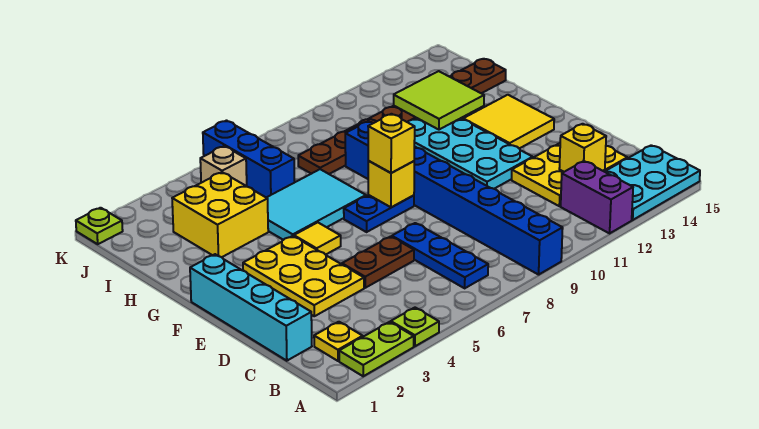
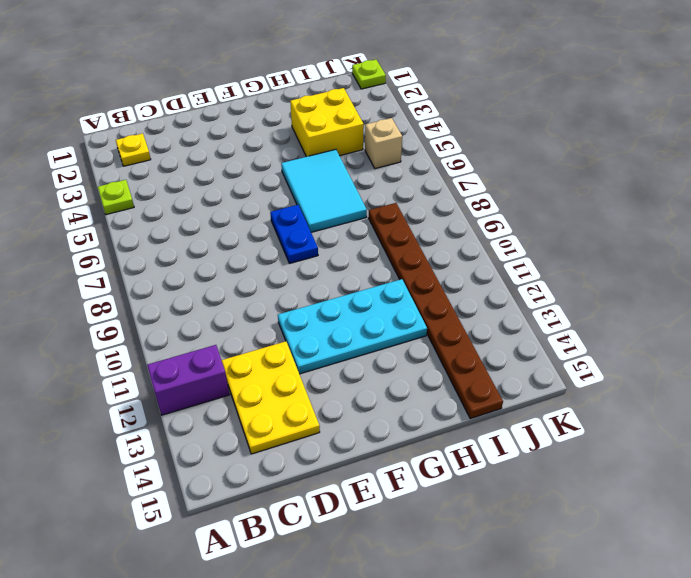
none -> lime 1x2 plate [339,322,414,376]
none -> blue 1x8 brick [345,121,563,275]
none -> cyan 2x3 plate [605,145,700,220]

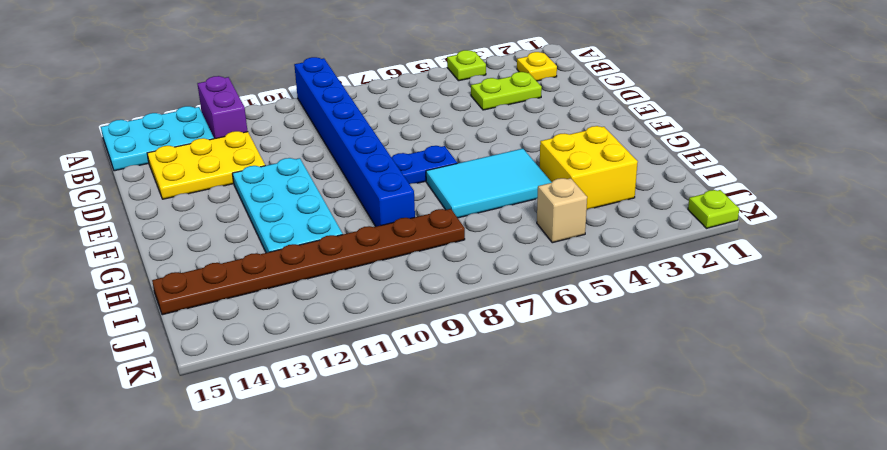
lime 1x2 plate [471,72,542,110] -> lime 1x2 plate moved to [339,322,414,376]
none -> blue 1x3 plate [392,223,488,288]
none -> cyan 1x4 brick [190,254,312,361]
none -> yellow 2x3 plate [243,236,364,316]

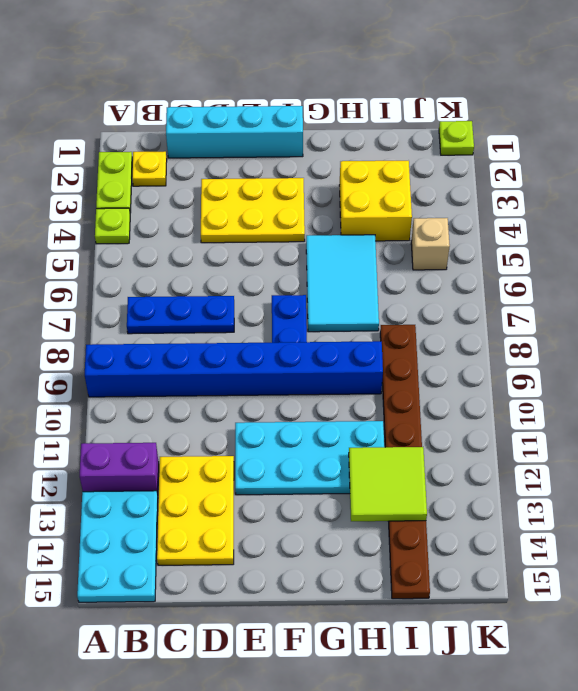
none -> brown 1x2 plate [342,236,414,288]
none -> yellow 1x1 tile [294,222,341,255]
none -> yellow 2x2 tile [463,95,554,149]

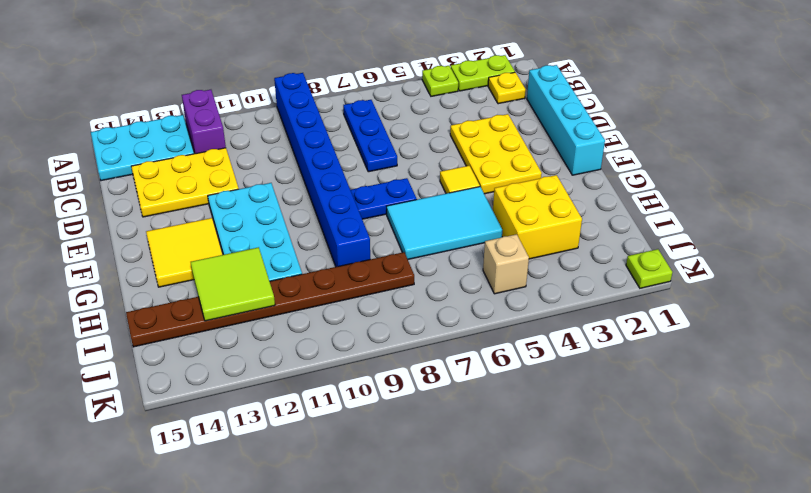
none -> brown 1x2 plate [342,236,414,288]
none -> blue 1x3 brick [203,121,295,198]
none -> yellow 1x1 brick [559,124,606,172]

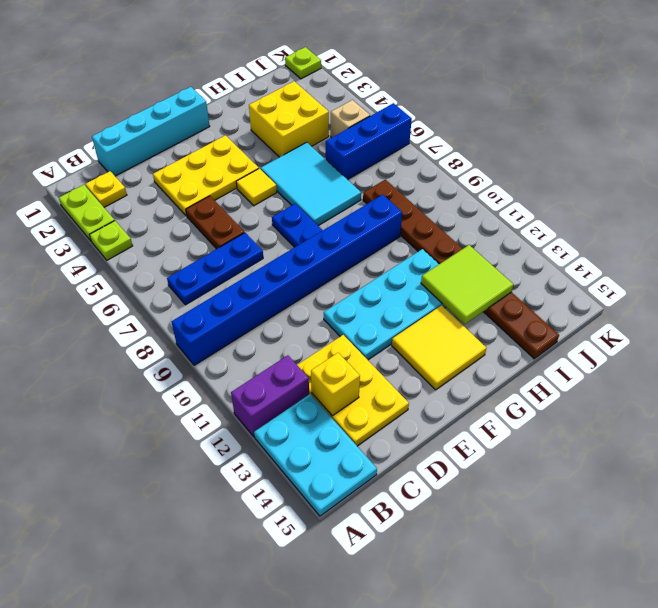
none -> yellow 1x1 brick [368,161,414,207]
none -> yellow 1x1 brick [368,114,415,173]

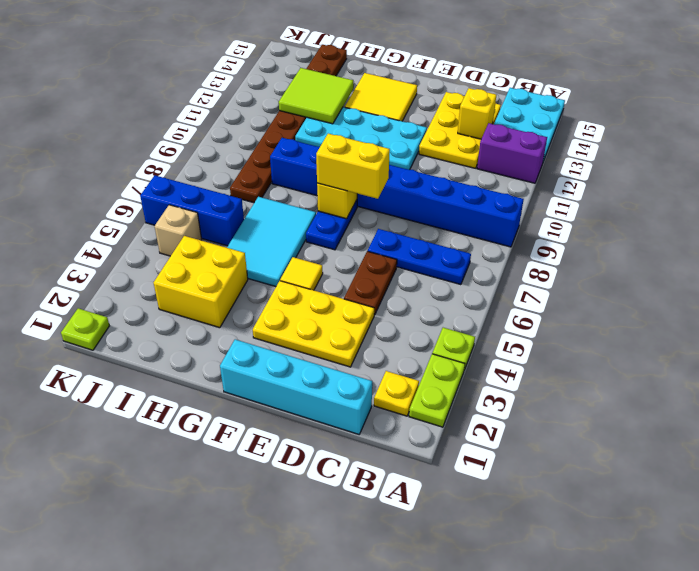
yellow 1x2 brick [316,134,390,199] -> yellow 1x1 brick [368,114,415,173]

